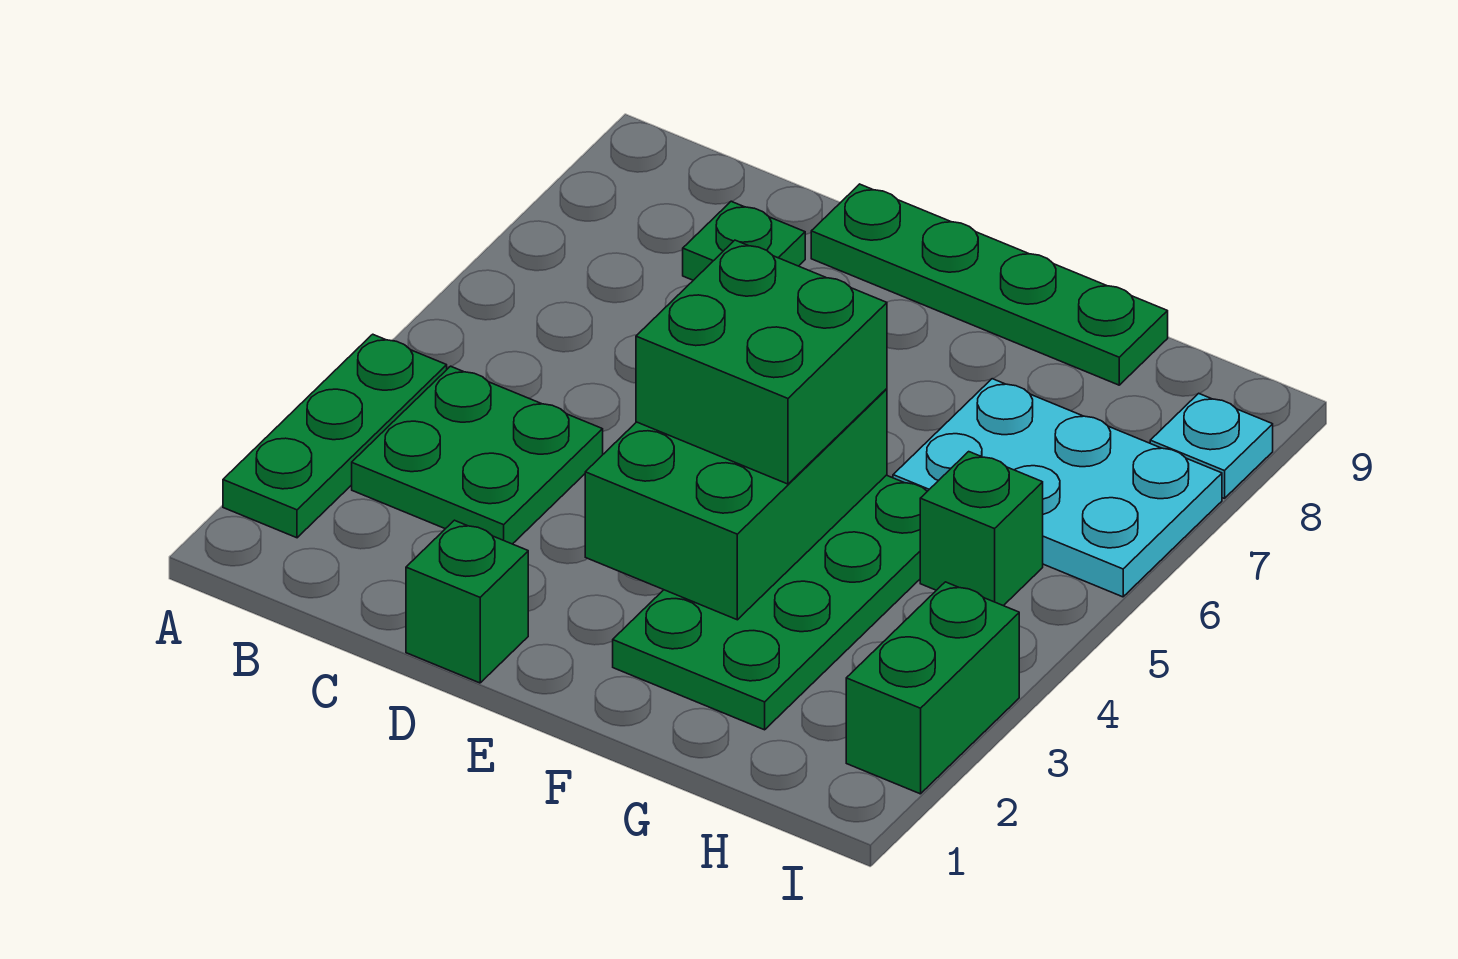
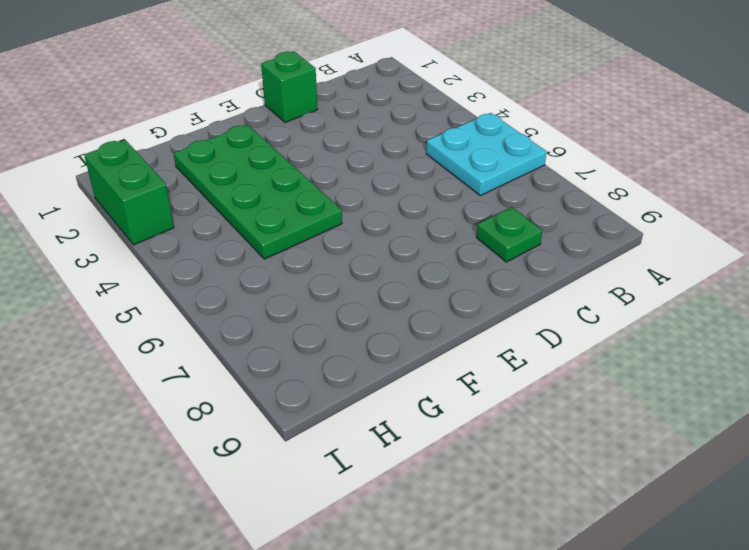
cyan 2x2 plate [426,113,547,196] -> none
none -> green 1x3 plate [223,334,447,538]
none -> green 2x2 plate [352,366,603,544]
none -> green 1x4 plate [811,184,1168,385]

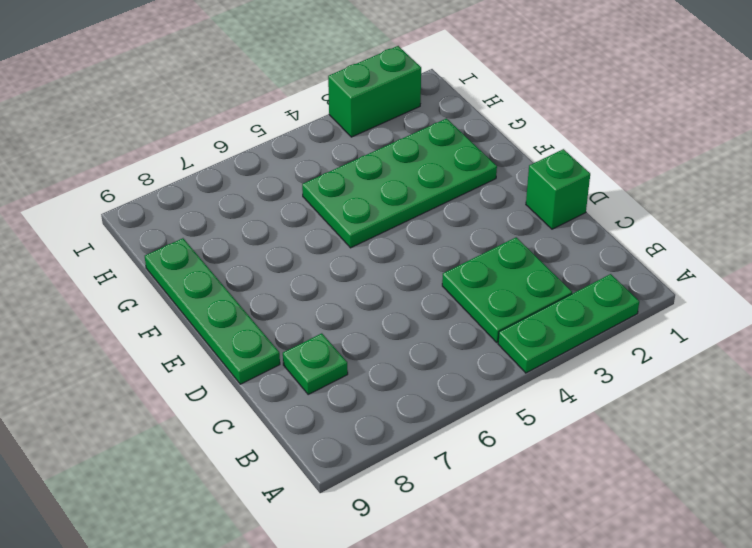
none -> cyan 2x3 plate [893,379,1222,597]
none -> green 1x1 brick [920,452,1043,606]
none -> cyan 1x1 plate [1150,393,1273,498]

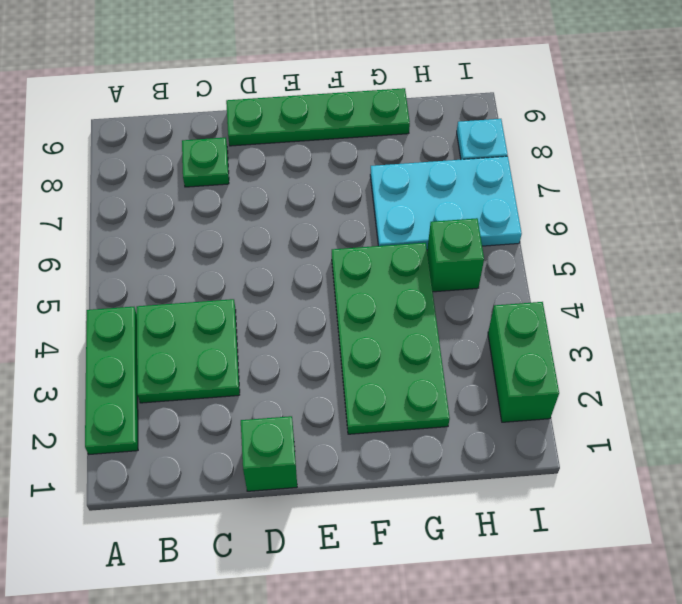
none -> green 2x3 brick [585,389,887,620]
none -> green 2x2 brick [636,240,887,484]

